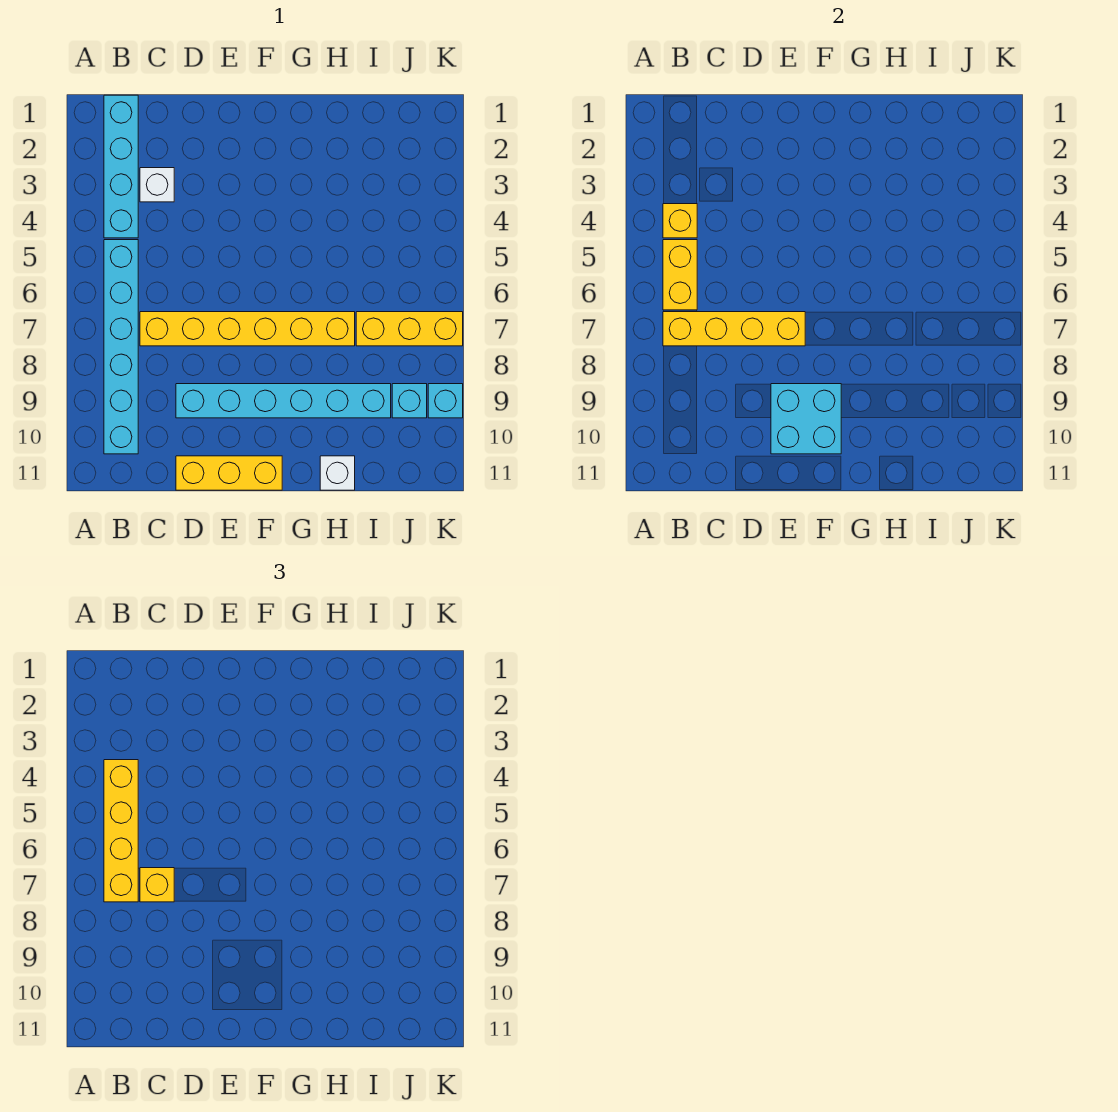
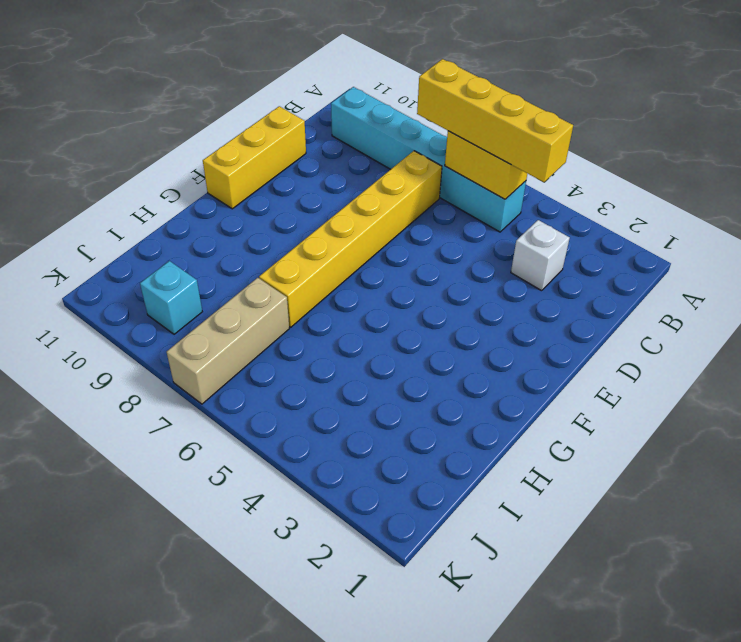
tan 1x3 brick [167,278,289,404] -> yellow 1x3 brick [356,312,463,346]
none -> cyan 1x4 brick [104,95,138,238]
none -> cyan 1x6 brick [176,384,391,418]
none -> white 1x1 brick [320,456,355,490]

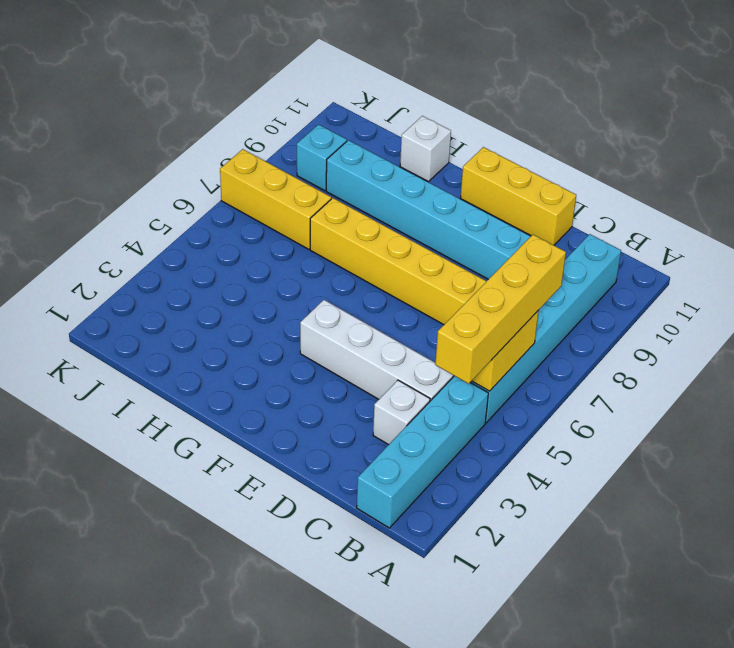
white 1x4 brick [300,300,454,401] -> none
none -> cyan 1x1 brick [428,384,463,418]
none -> yellow 1x1 brick [663,204,697,238]
none -> yellow 1x4 brick [663,312,805,346]

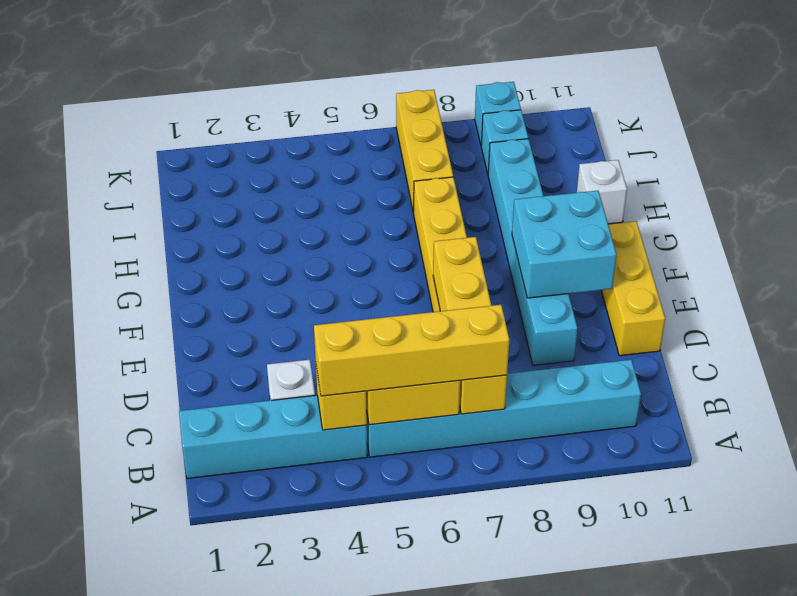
none -> yellow 1x1 brick [140,868,174,902]

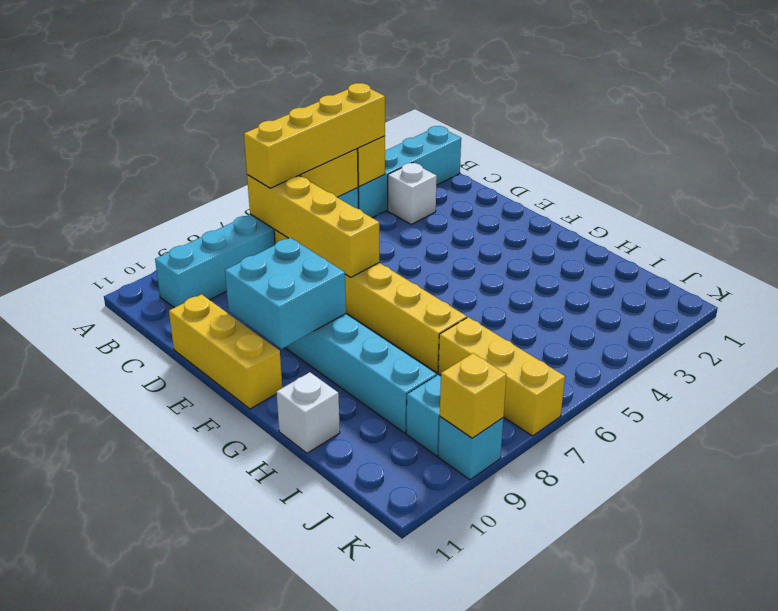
yellow 1x1 brick [440,353,507,438] -> yellow 1x1 brick moved to [140,868,174,902]

